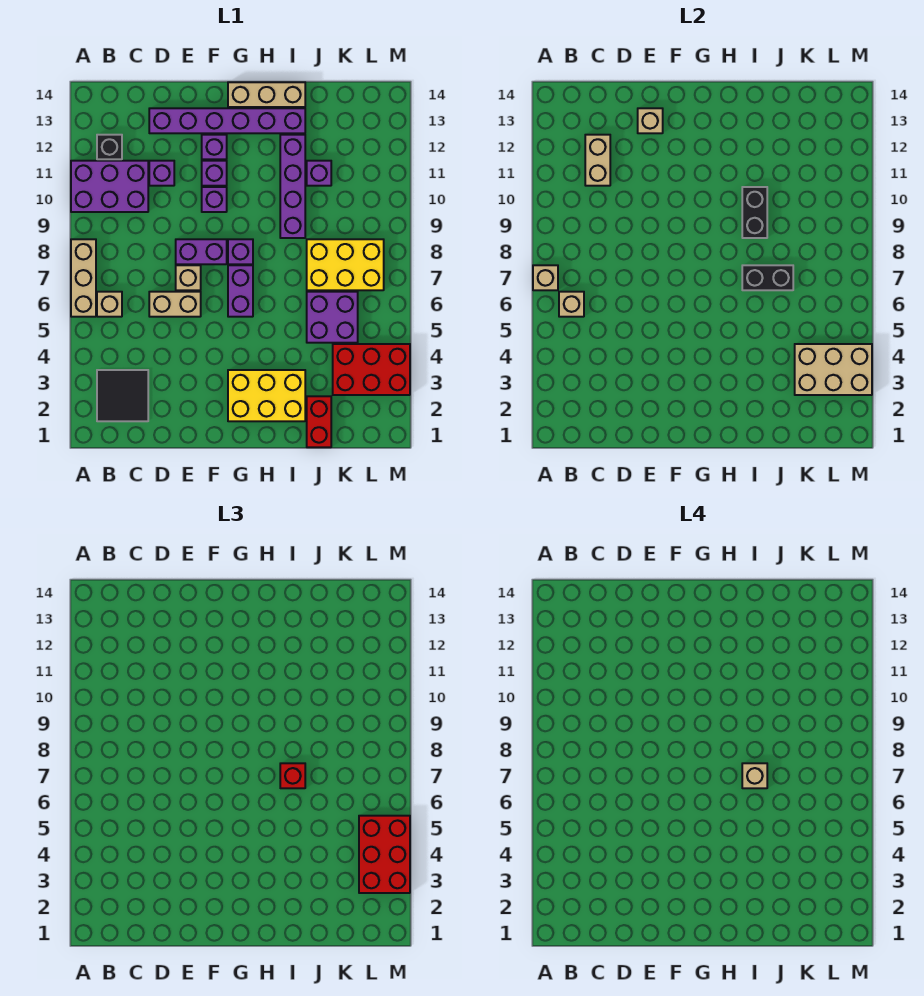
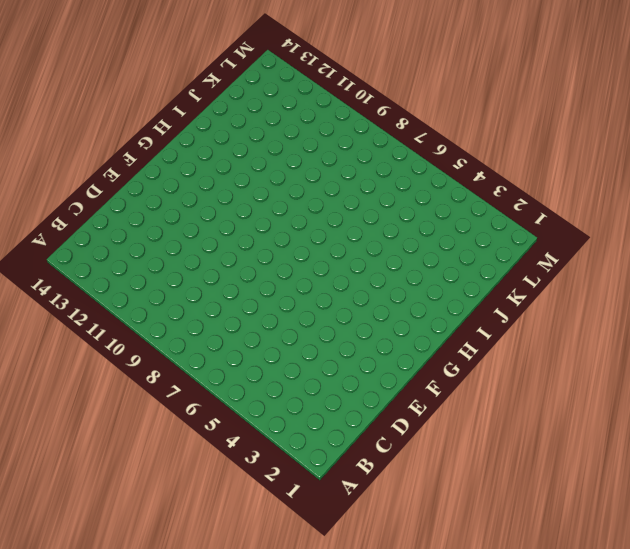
none -> tan 1x3 brick [71,239,96,317]
none -> purple 2x3 brick [71,161,148,212]
none -> black 2x2 tile [97,370,148,421]
none -> tan 1x1 brick [97,292,122,317]

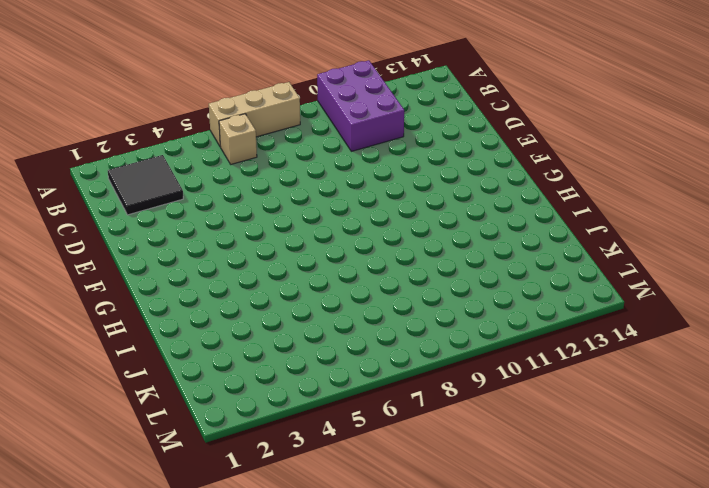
none -> black 1x1 brick [97,135,122,159]
none -> tan 1x2 brick [149,292,201,317]
none -> purple 1x1 brick [149,161,174,186]
none -> purple 1x6 brick [149,108,305,133]

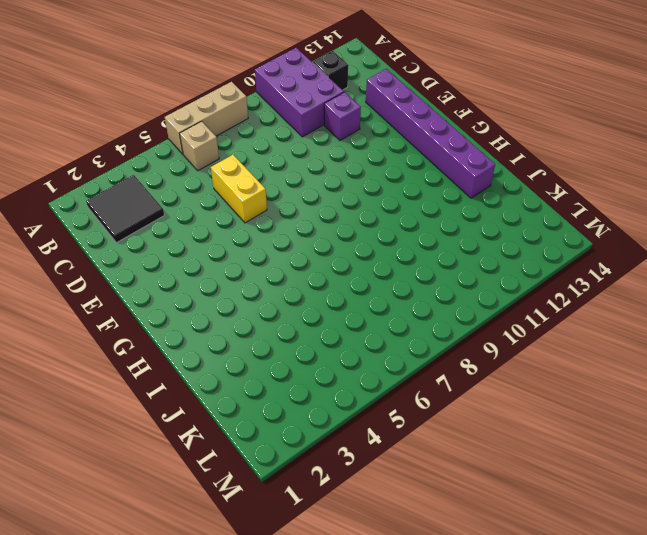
yellow 1x2 brick [211,155,267,223] -> tan 1x2 brick [149,292,201,317]
none -> tan 1x1 brick [176,265,201,290]
none -> purple 1x2 brick [176,239,227,264]
none -> purple 1x1 brick [202,187,227,212]
none -> purple 1x1 brick [202,161,227,186]

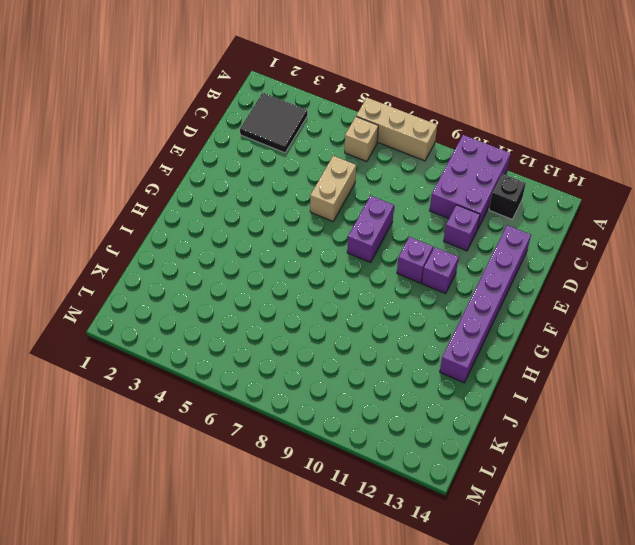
none -> tan 1x1 brick [176,265,201,290]
none -> purple 1x1 brick [202,135,227,159]
none -> yellow 2x3 brick [228,370,305,421]
none -> purple 1x2 brick [228,265,253,317]

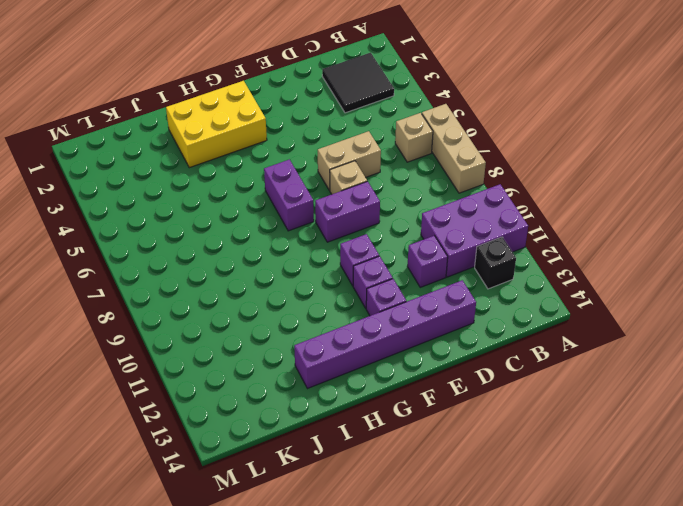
none -> purple 1x1 brick [228,239,253,264]
none -> tan 1x3 brick [228,82,305,107]
none -> purple 1x4 brick [280,135,305,238]
none -> red 1x2 brick [307,396,331,447]

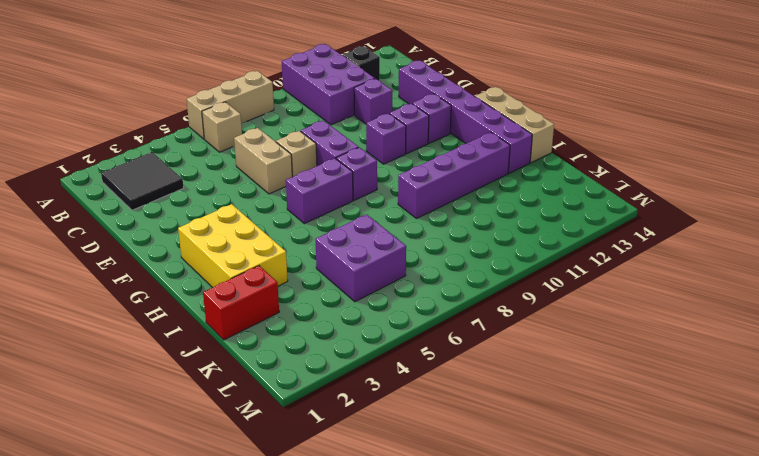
none -> yellow 2x3 brick [307,239,384,290]
none -> purple 1x1 brick [307,161,331,186]
none -> red 2x3 brick [333,344,410,395]
none -> tan 1x1 brick [533,265,558,290]

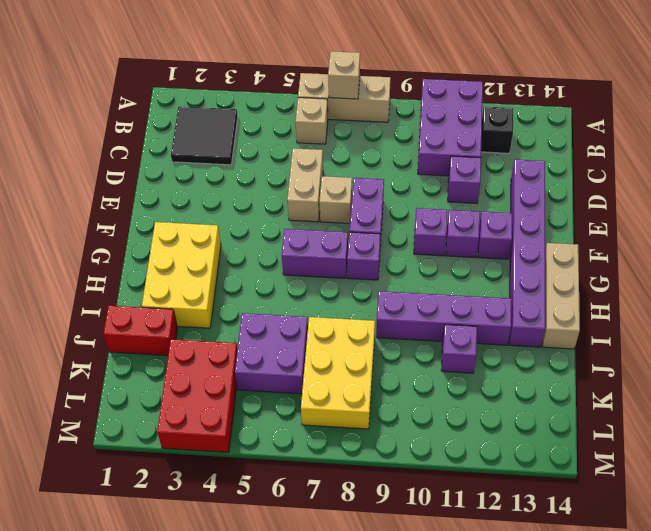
none -> tan 1x1 brick [559,292,584,317]
none -> tan 1x2 brick [585,135,610,186]
none -> tan 1x1 brick [638,108,663,133]
none -> black 1x2 brick [742,265,793,290]

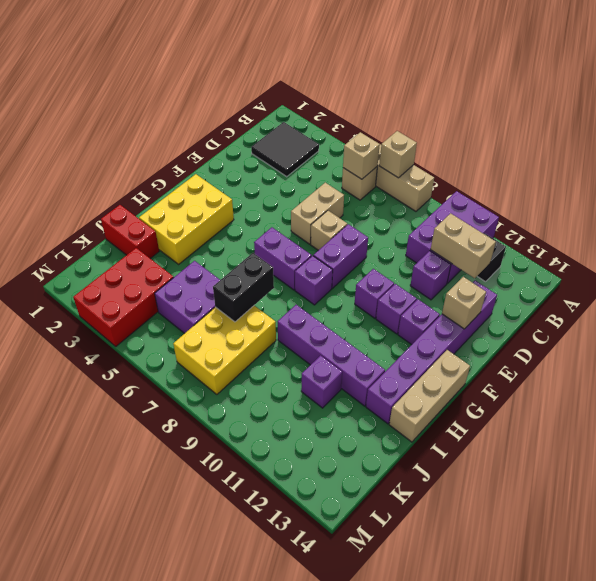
none -> black 1x2 brick [742,187,767,238]
none -> tan 2x3 brick [795,344,872,395]
none -> red 1x1 brick [280,763,305,788]
none -> red 2x3 brick [359,816,410,893]

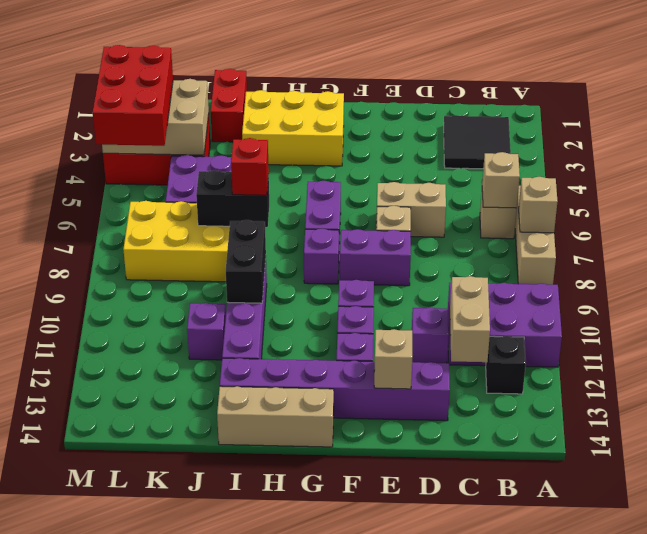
none -> tan 1x1 brick [742,763,767,788]

